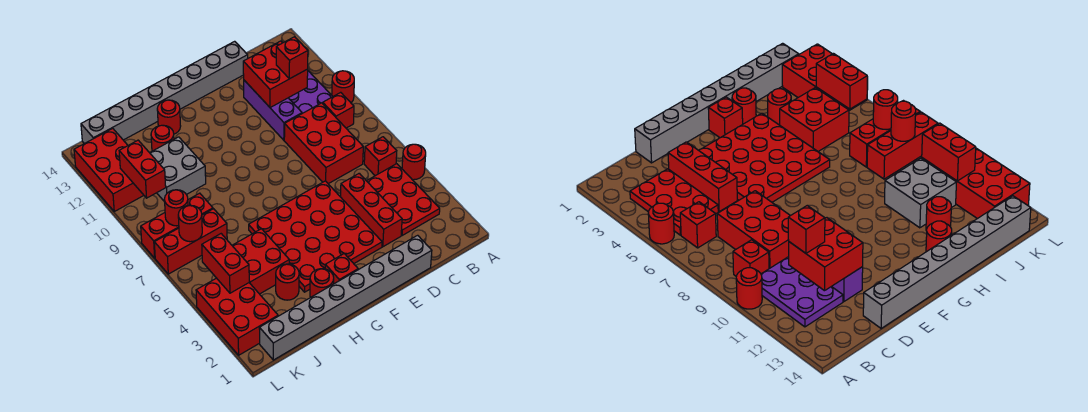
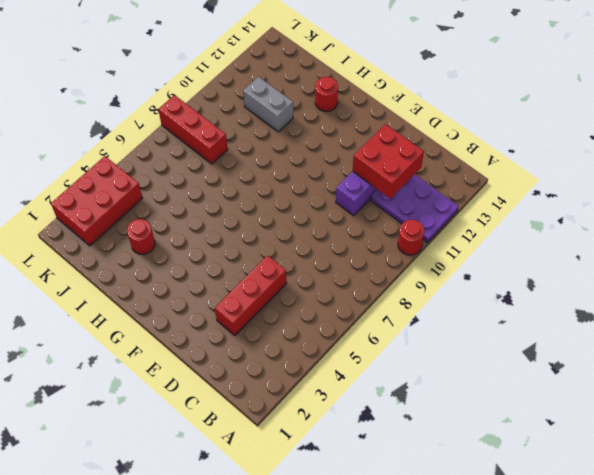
purple 2x3 plate [371,174,458,242] -> purple 2x3 plate turned to [289,71,333,113]
grey 1x2 brick [243,77,293,132] -> grey 2x2 brick [150,137,206,202]
none -> red 1x1 round brick [402,144,426,180]
none -> red 2x3 plate [367,164,440,236]
none -> red 1x1 brick [364,137,397,176]

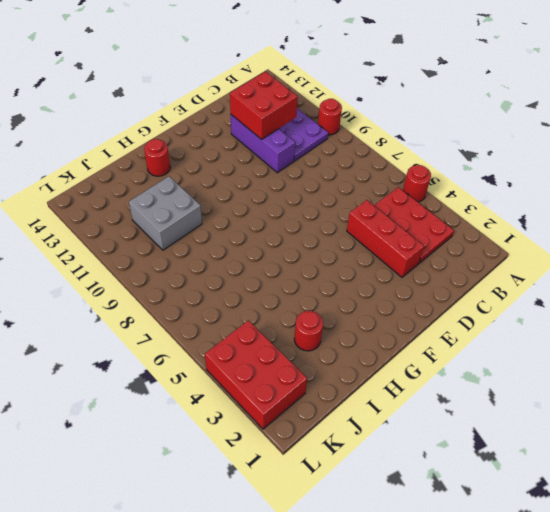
none -> red 1x1 brick [364,137,397,176]
none -> red 1x1 brick [323,92,354,128]
none -> red 2x3 brick [284,103,363,184]

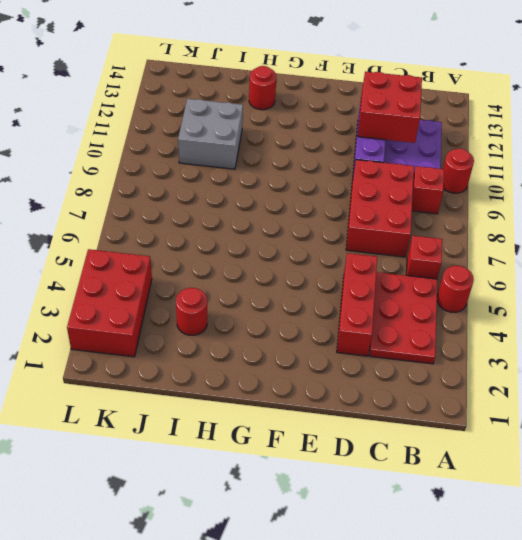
none -> grey 1x8 brick [259,235,432,360]
none -> grey 1x8 brick [81,41,248,144]
none -> red 4x4 plate [249,181,382,292]

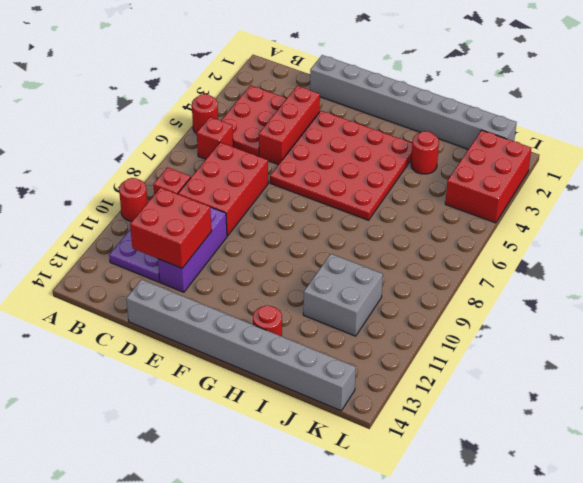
none -> red 1x1 brick [325,254,358,284]
none -> red 1x1 round brick [310,269,334,297]
none -> red 2x2 brick [232,229,289,294]

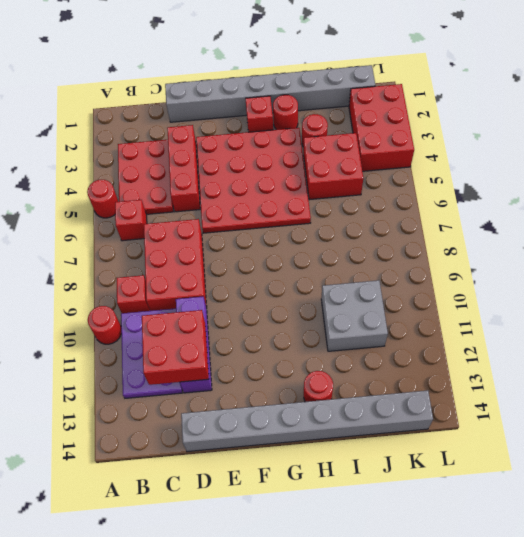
none -> red 1x1 round brick [151,125,174,151]
none -> red 1x3 brick [154,209,227,274]
none -> red 1x3 brick [141,193,213,258]

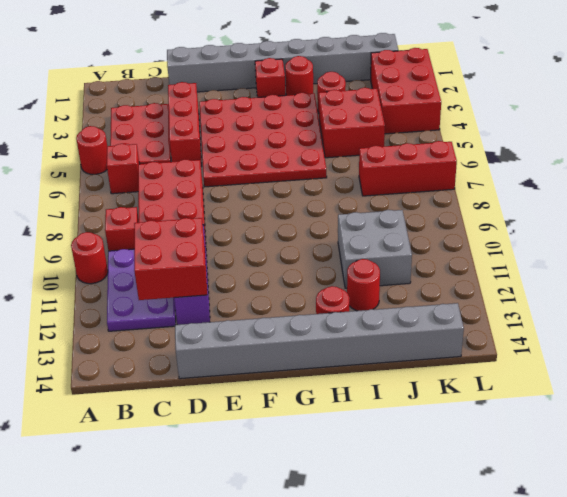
none -> red 1x3 brick [141,193,213,258]
none -> red 2x3 brick [74,129,144,211]
none -> red 1x2 brick [202,234,249,293]

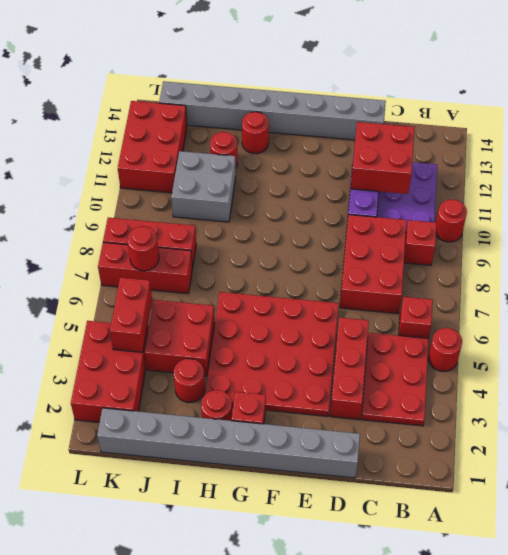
none -> red 1x1 round brick [165,190,188,226]
none -> red 1x2 brick [119,140,166,198]
none -> red 1x1 brick [276,37,308,79]

